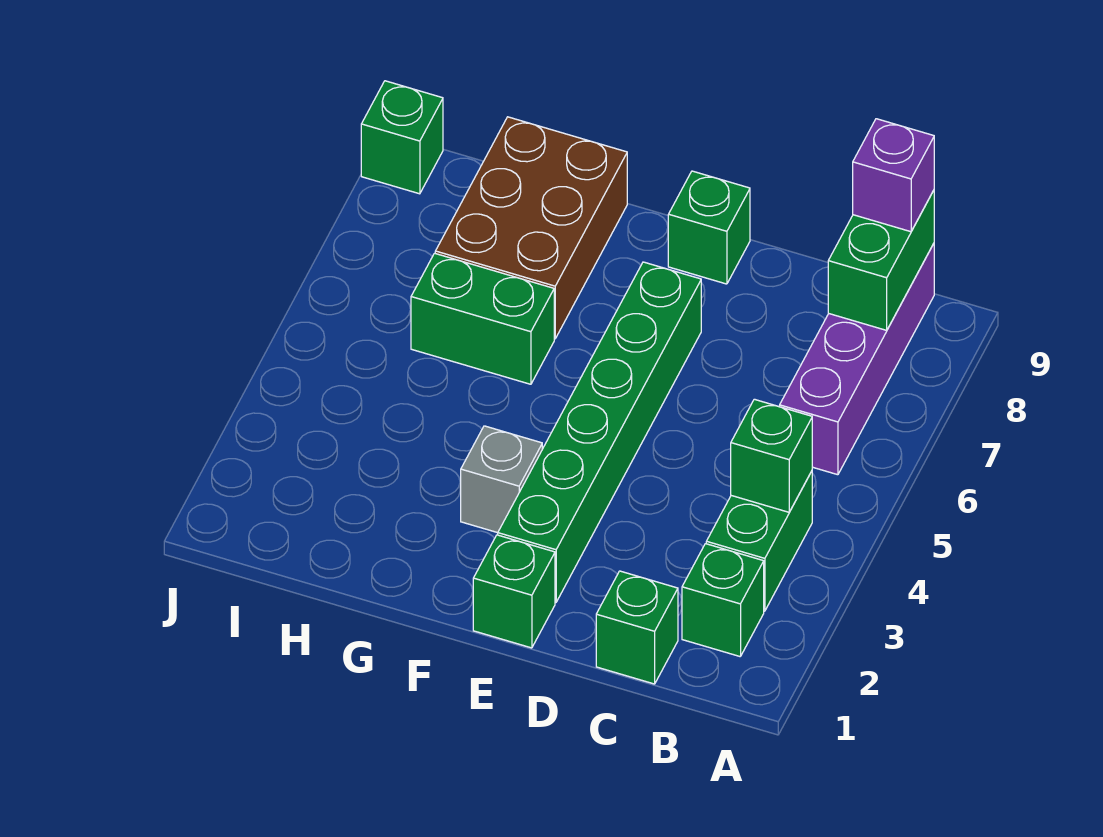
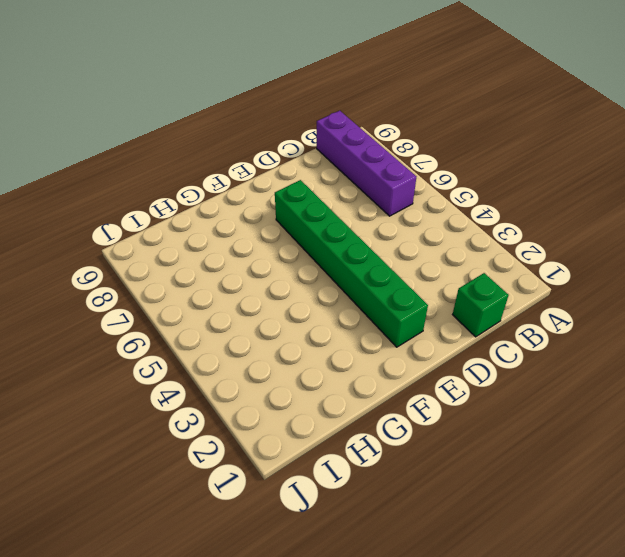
none -> green 1x1 brick [682,544,764,656]
none -> green 1x2 brick [706,471,812,611]
none -> green 1x1 brick [473,535,555,648]

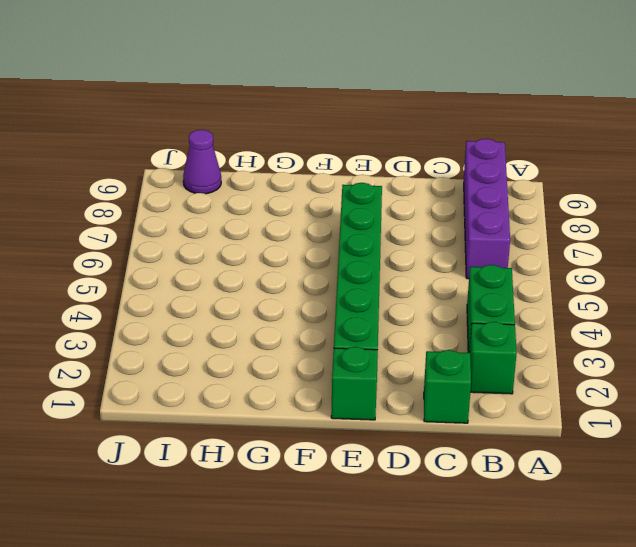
purple 1x1 cone [183,130,221,194] -> none
none -> green 1x1 brick [668,171,750,284]
none -> grey 1x1 brick [461,426,542,533]
none -> green 1x2 brick [411,253,554,384]

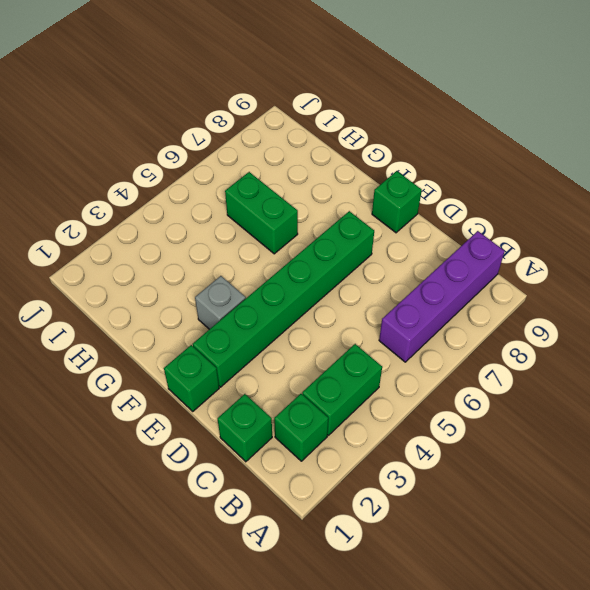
none -> brown 2x3 brick [435,117,627,339]
none -> green 1x1 brick [361,81,443,194]
none -> green 1x1 brick [731,399,812,512]

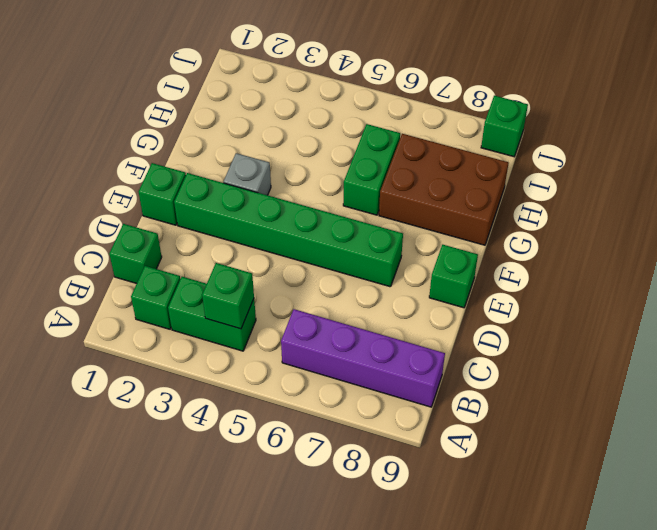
none -> green 1x2 brick [828,190,934,330]
none -> purple 1x1 brick [853,119,934,232]

